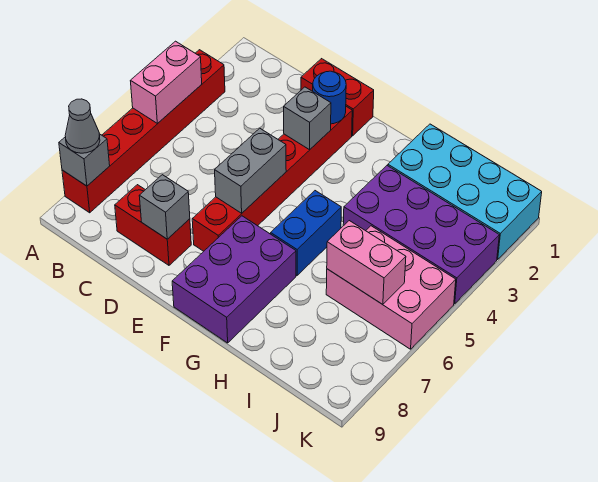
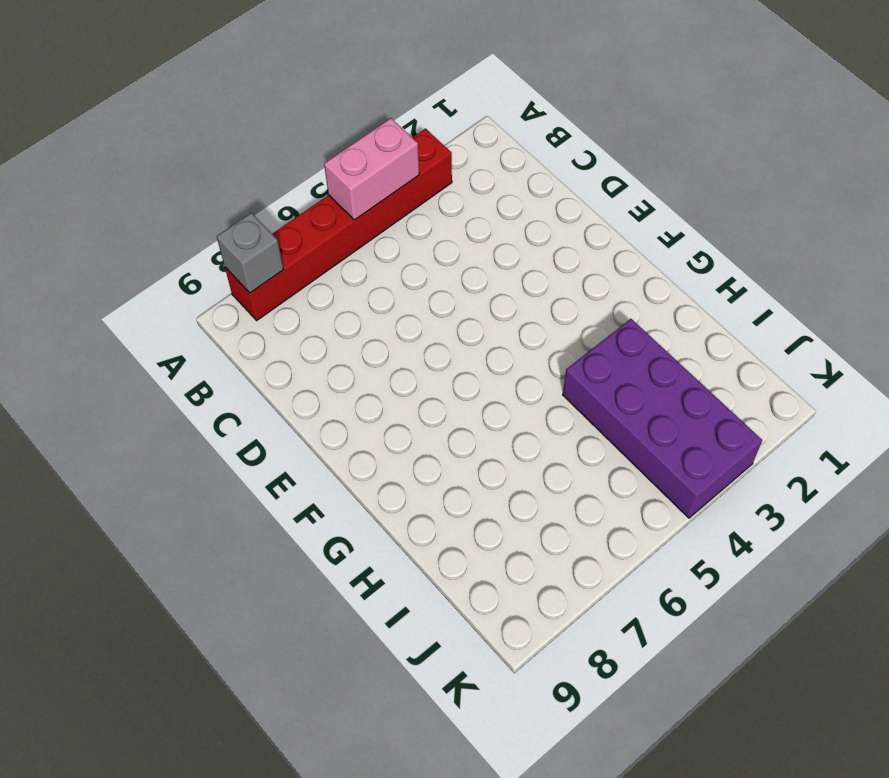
none -> red 1x2 brick [115,185,191,265]
none -> red 1x2 brick [301,59,374,136]
none -> red 1x6 brick [192,107,352,251]

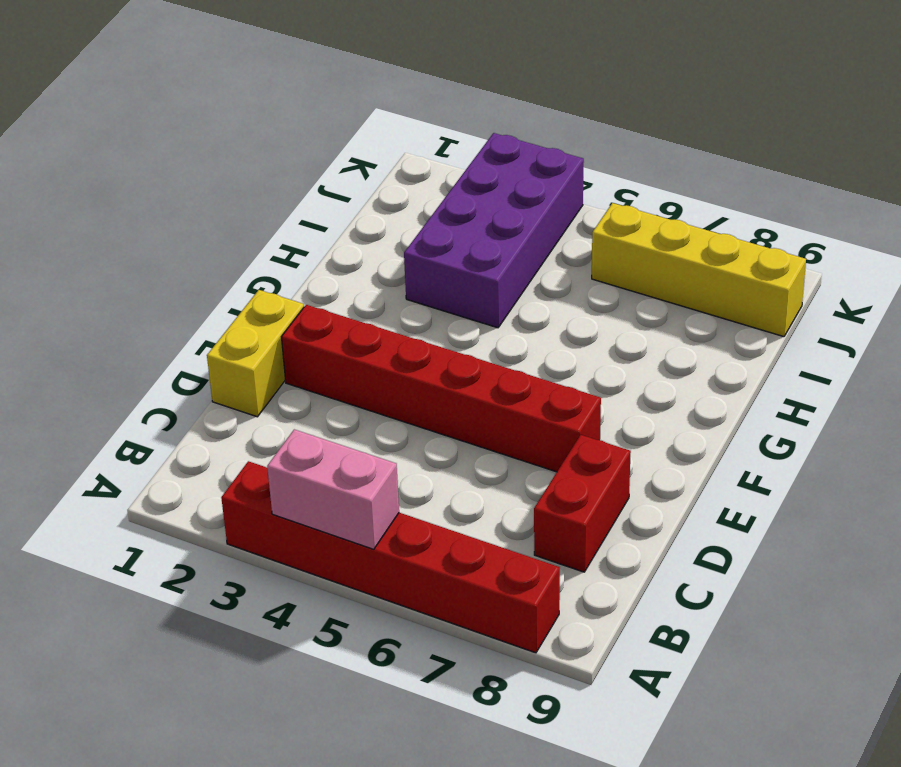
yellow 1x2 brick [207,290,304,417] -> red 1x2 brick [301,59,374,136]
yellow 1x4 brick [592,203,806,337] -> pink 2x3 brick [326,226,456,349]
none -> purple 2x3 brick [172,216,296,343]
none -> blue 1x2 brick [271,191,341,275]
none -> cyan 2x4 brick [388,124,542,259]

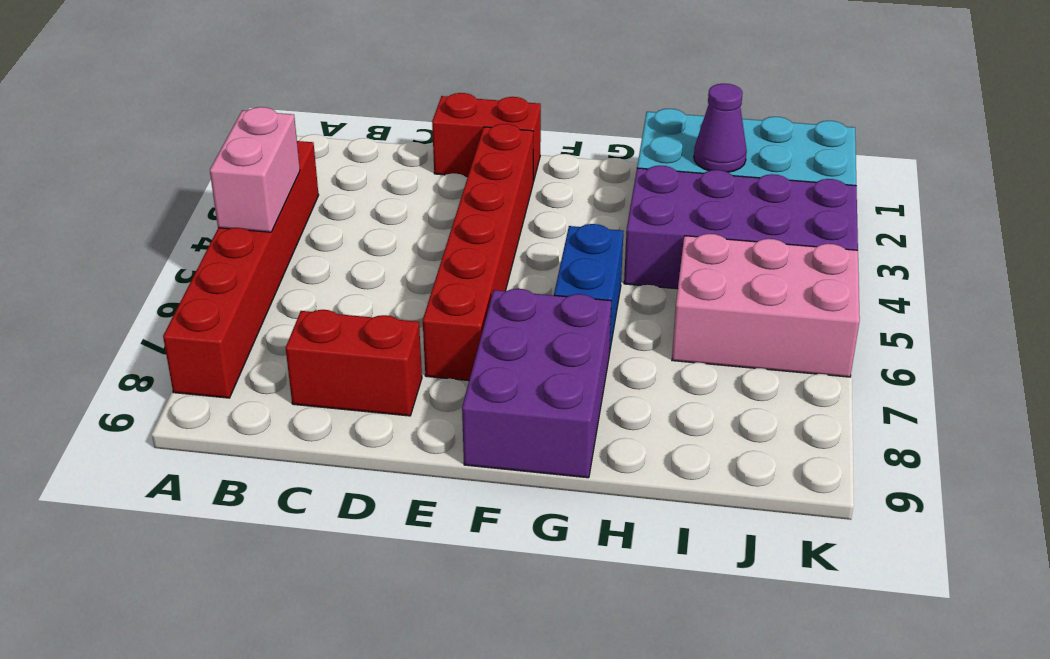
purple 1x1 cone [694,83,747,172] -> none
none -> grey 1x1 brick [59,134,110,186]
none -> grey 1x1 brick [139,175,190,239]
none -> blue 1x1 round brick [313,71,346,124]

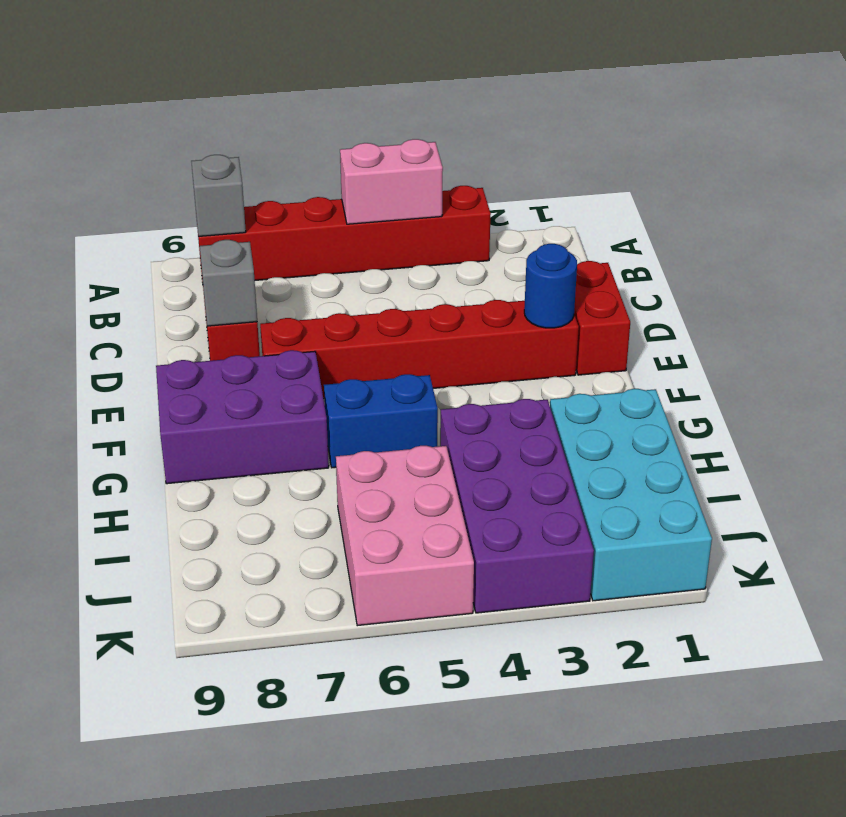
none -> grey 1x1 brick [284,87,331,150]
none -> grey 1x2 brick [215,128,286,213]
none -> pink 1x2 brick [327,221,406,305]

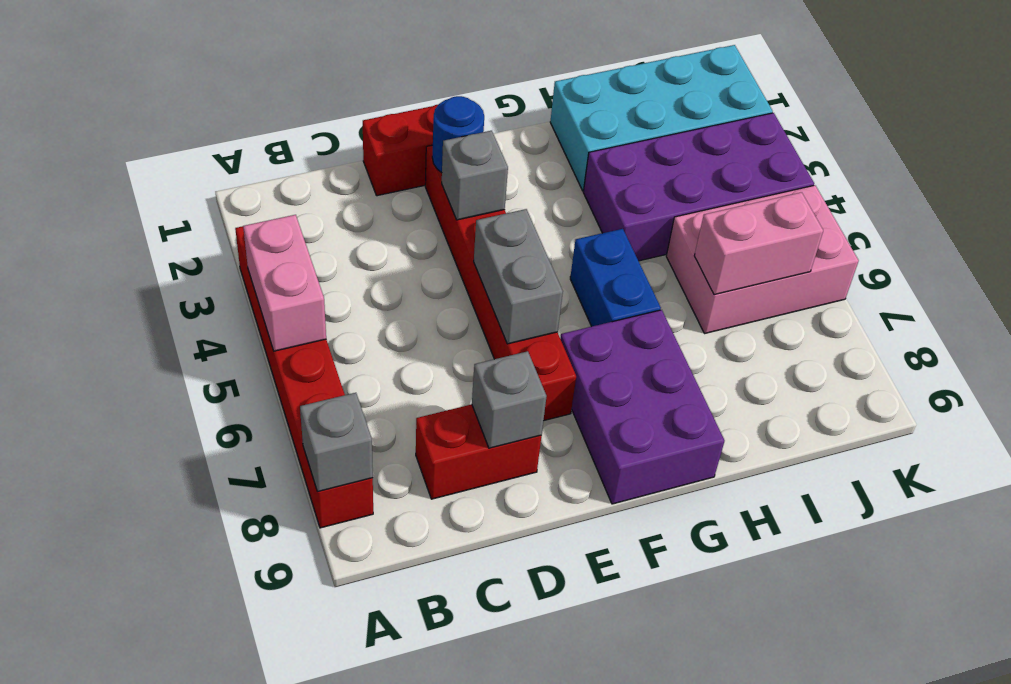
none -> grey 1x1 cone [65,99,100,153]

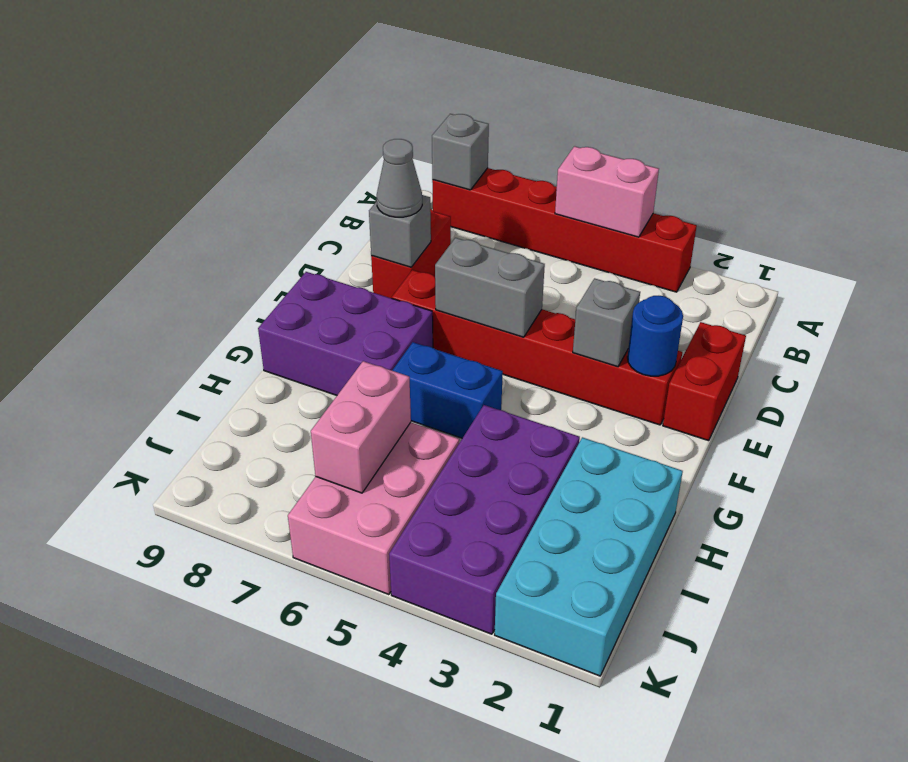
grey 1x1 cone [377,139,422,217] -> grey 1x1 cone moved to [65,99,100,153]

